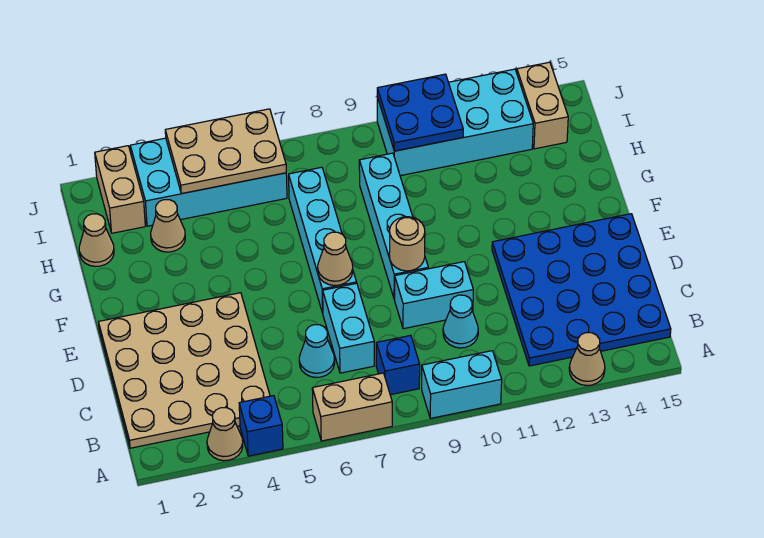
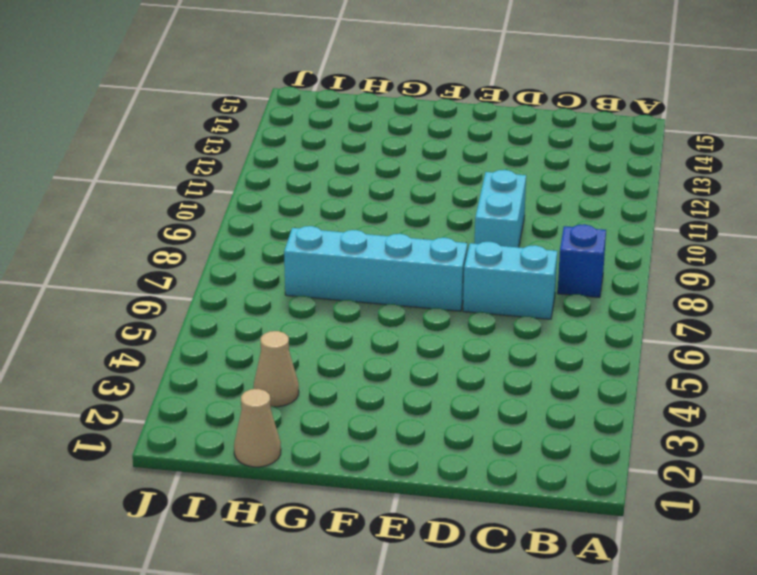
none -> tan 1x1 cone [207,408,243,461]
none -> blue 1x1 brick [239,396,283,456]
none -> tan 1x2 brick [312,373,392,441]

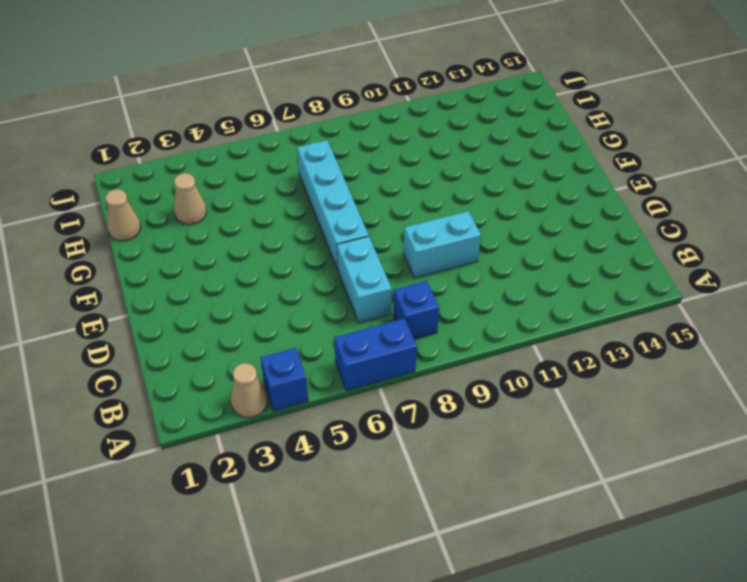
blue 1x2 brick [334,318,417,391] -> tan 1x2 brick [312,373,392,441]
none -> cyan 1x2 brick [422,351,502,418]
none -> tan 1x1 cone [569,333,605,386]
none -> tan 4x4 plate [99,293,270,448]

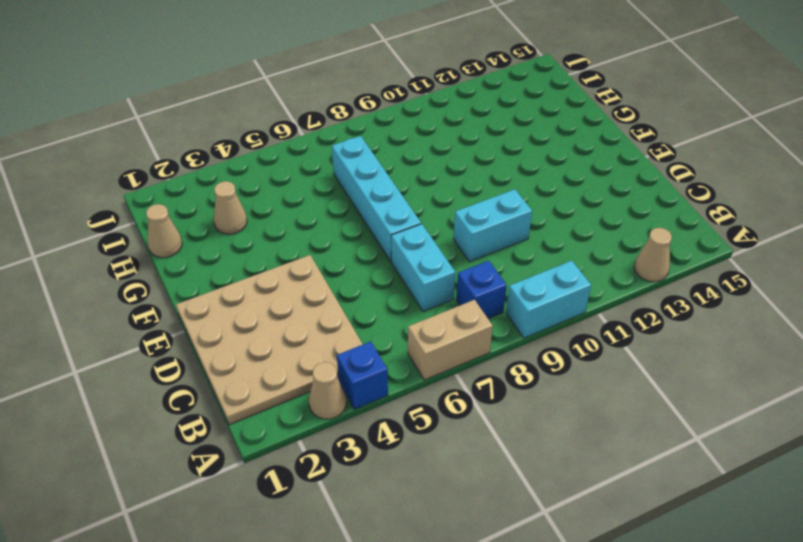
none -> blue 4x4 plate [492,214,671,366]
none -> cyan 1x1 cone [299,325,335,377]
none -> cyan 1x1 cone [443,295,478,348]

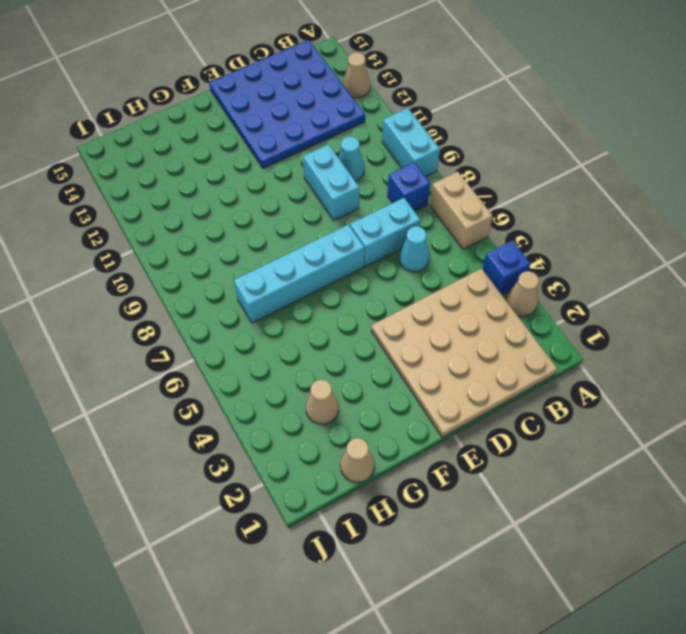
none -> cyan 1x4 brick [359,153,428,299]
none -> tan 1x2 brick [95,146,145,233]
none -> cyan 2x4 brick [130,138,287,226]

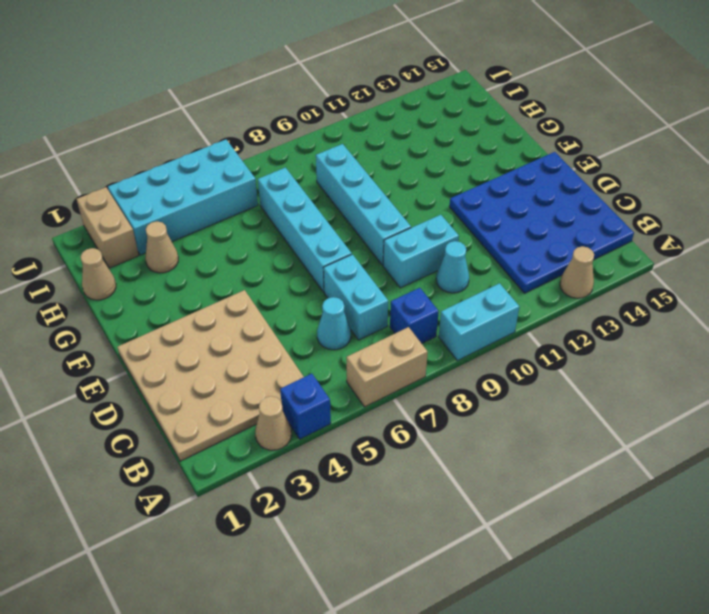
none -> cyan 2x4 brick [377,69,533,176]
none -> tan 1x2 brick [517,62,568,149]
none -> tan 1x1 cone [318,232,353,285]

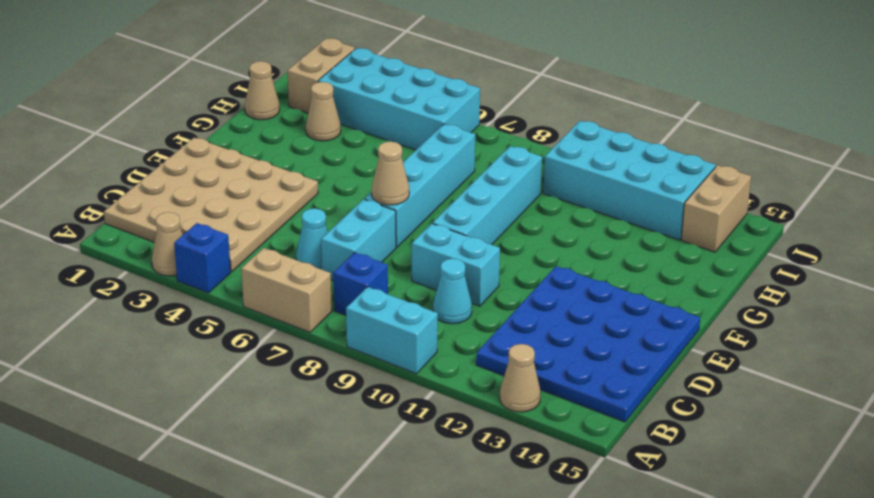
none -> tan 1x1 round brick [389,217,425,271]
none -> tan 2x3 plate [165,109,286,194]
none -> blue 2x2 plate [377,74,463,151]

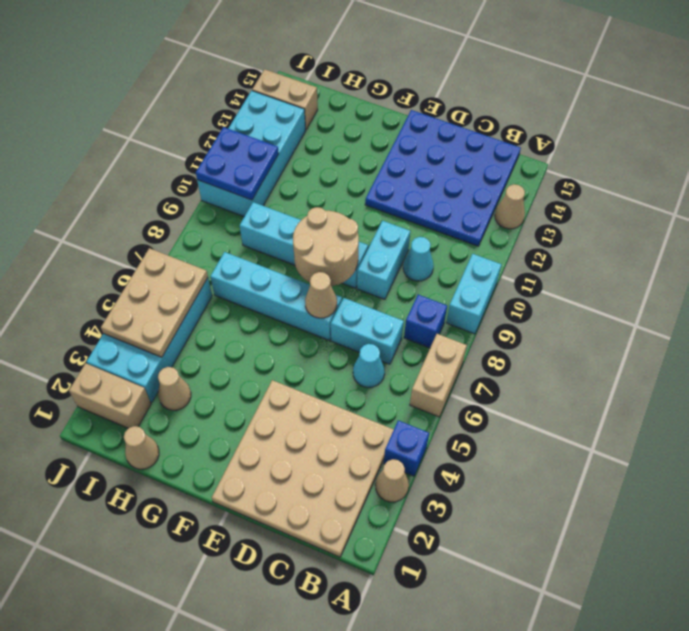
tan 2x2 round brick [293,207,359,286] -> tan 1x1 round brick [389,217,425,271]

